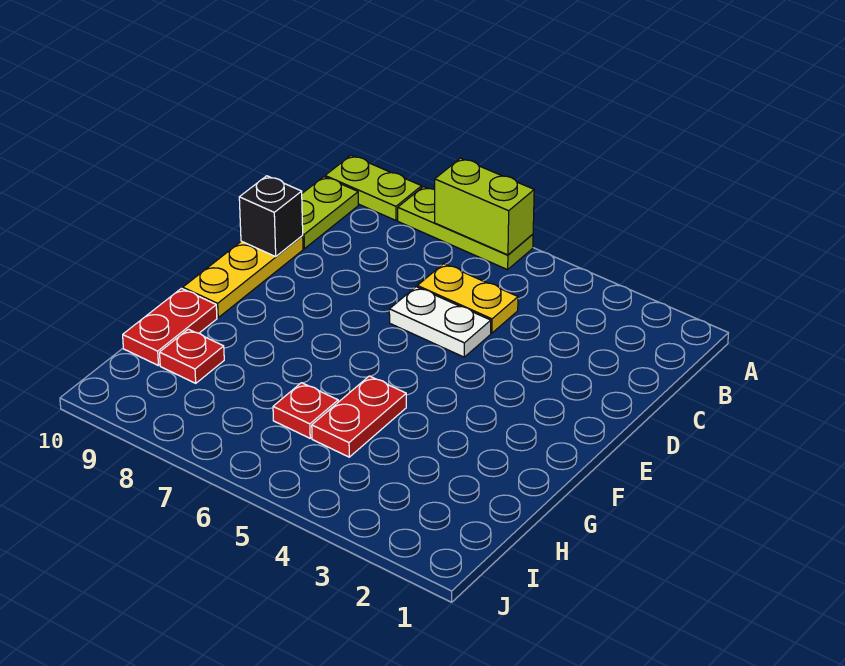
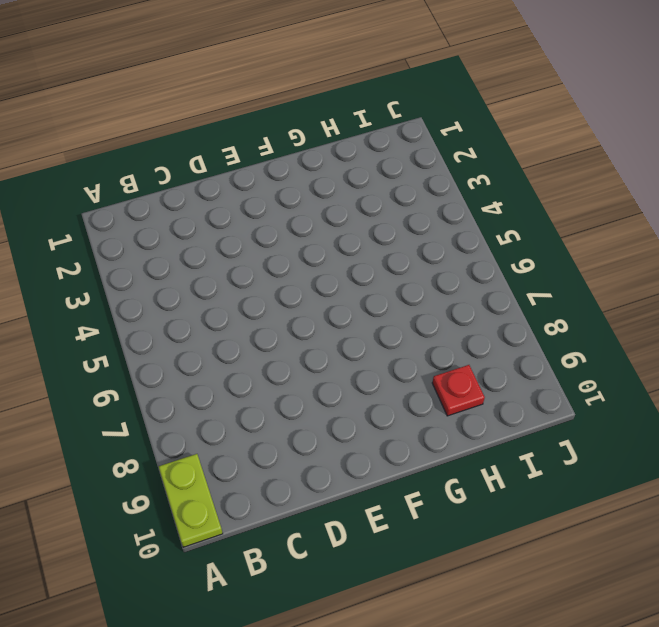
none -> lime 1x3 plate [398,187,533,270]
none -> lime 1x2 plate [302,177,358,249]
none -> yellow 1x2 plate [417,264,518,333]

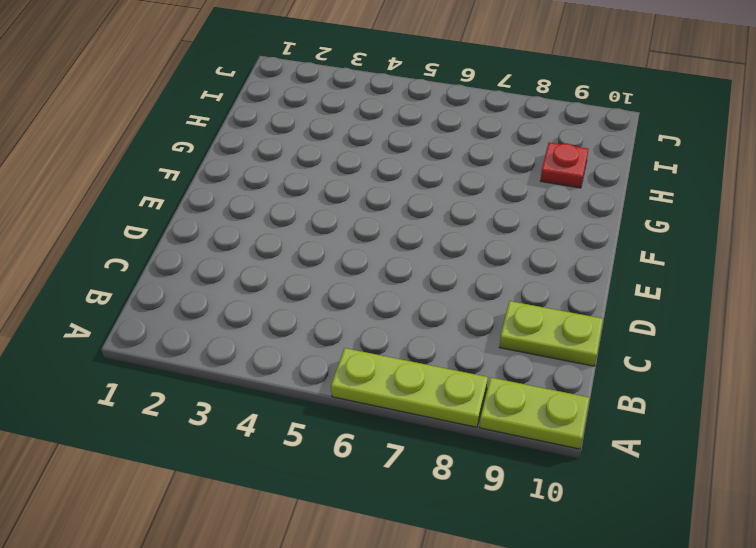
lime 1x2 plate [500,301,603,366] -> lime 1x2 plate turned to [302,177,358,249]
none -> yellow 1x2 plate [417,264,518,333]
none -> white 1x2 plate [389,287,491,357]
none -> yellow 1x3 plate [183,236,303,317]

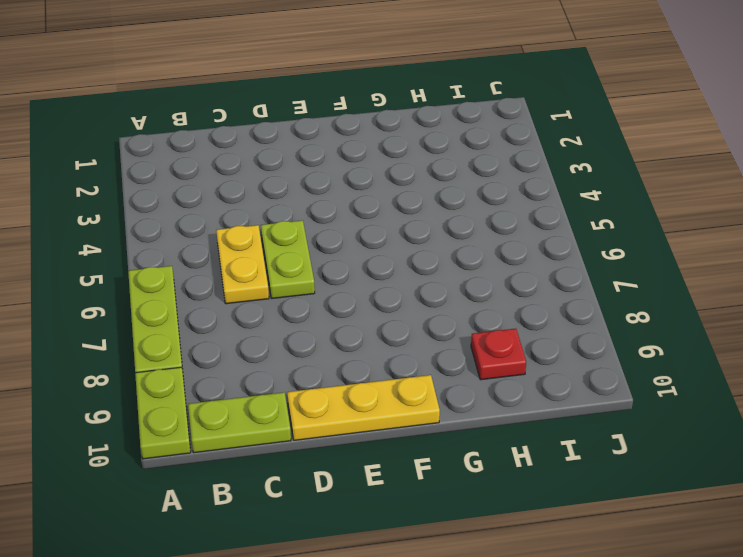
lime 1x2 plate [261,220,315,299] -> white 1x2 plate [389,287,491,357]
none -> red 1x2 plate [312,376,406,457]
none -> red 1x2 plate [123,288,217,366]
none -> red 1x1 plate [273,383,338,438]

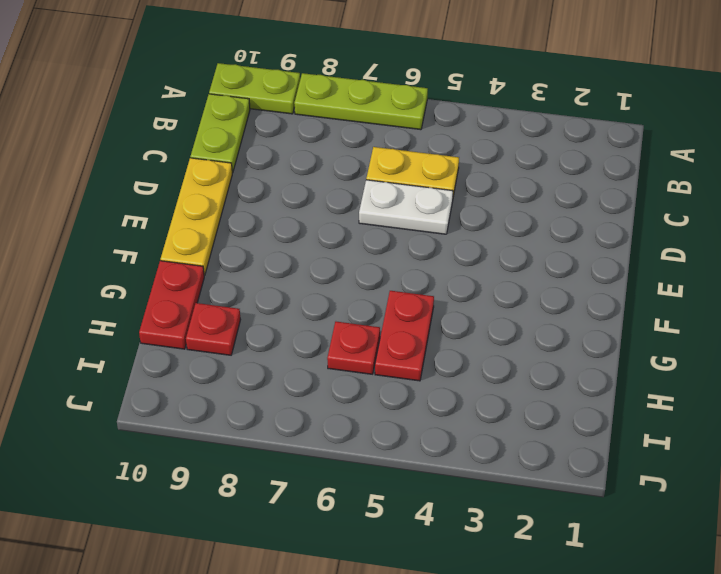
none -> lime 1x2 brick [435,158,534,255]
none -> black 1x1 brick [239,176,303,257]

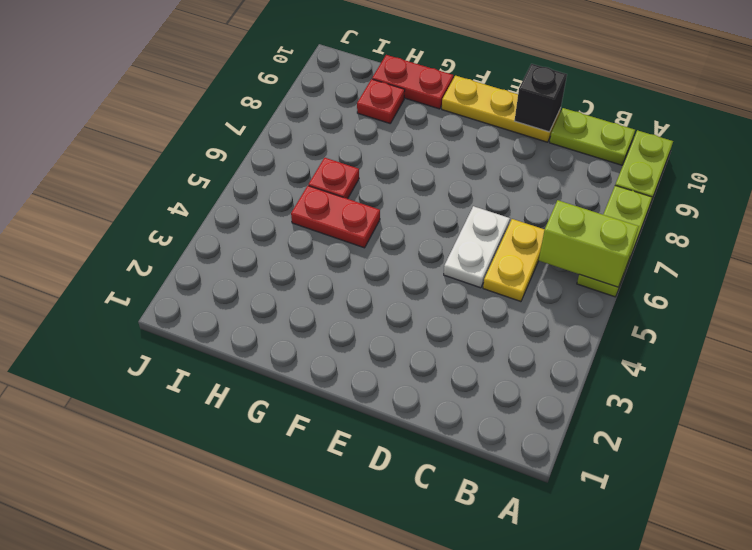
lime 1x2 brick [539,200,639,287] -> lime 1x2 brick turned to [435,158,534,255]

